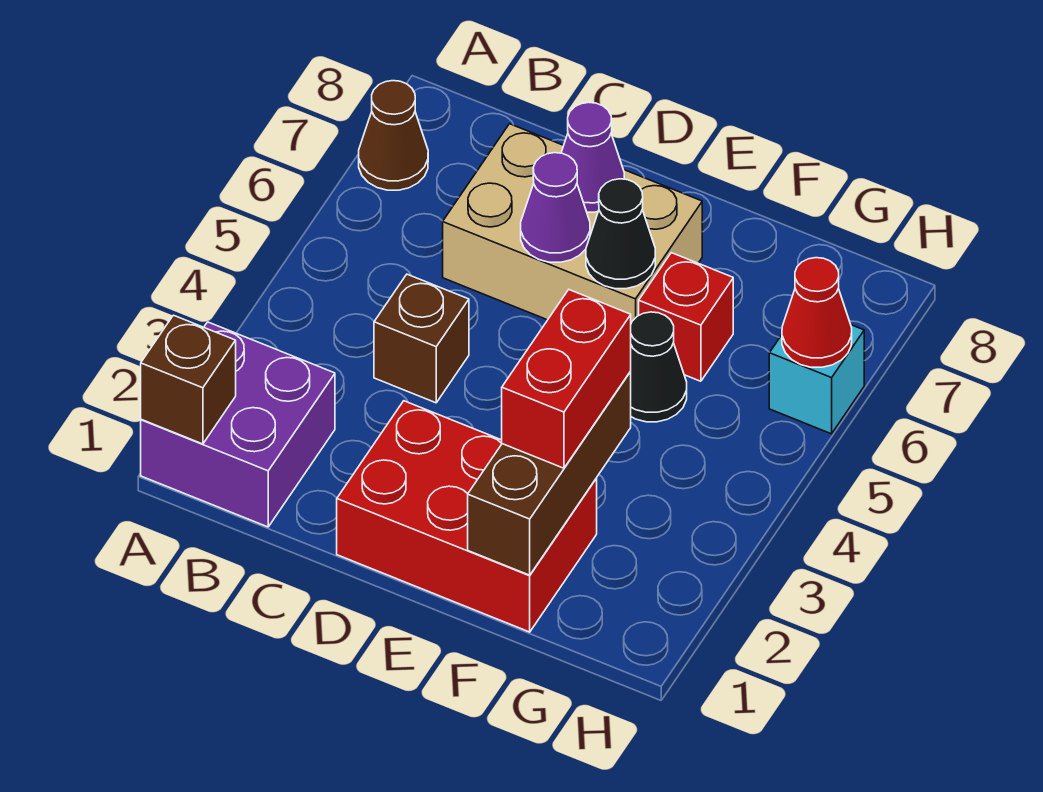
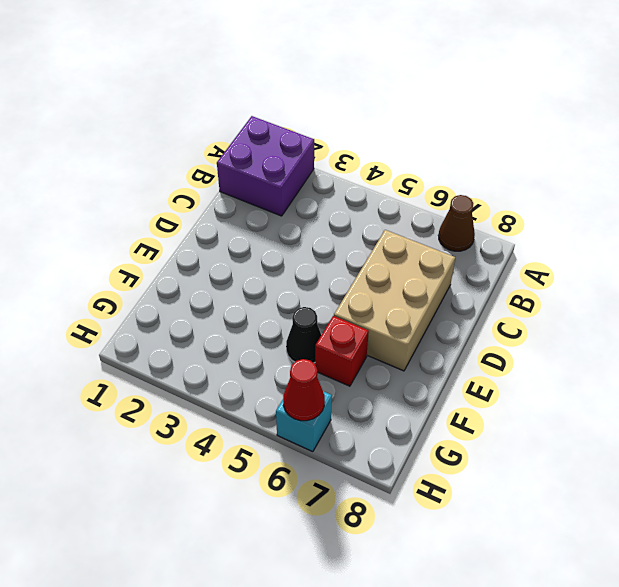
none -> brown 1x1 brick [374,274,469,403]
none -> red 2x3 brick [337,401,597,632]
none -> brown 1x1 brick [141,315,236,444]

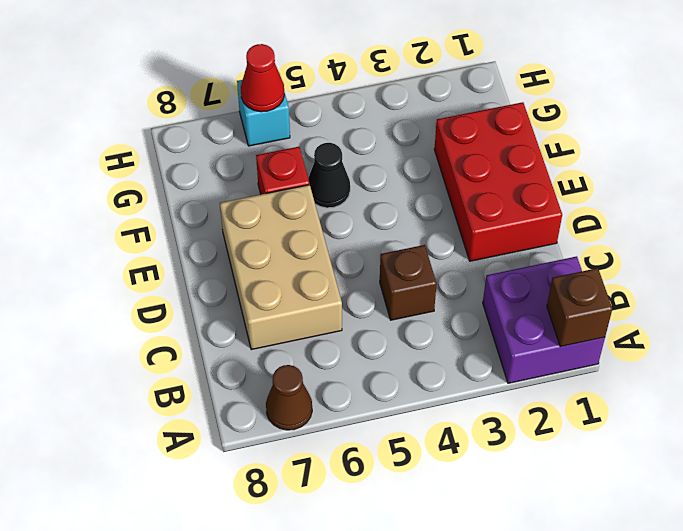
none -> purple 1x1 cone [521,153,590,262]
none -> purple 1x1 cone [561,102,624,212]
none -> black 1x1 cone [586,179,655,289]

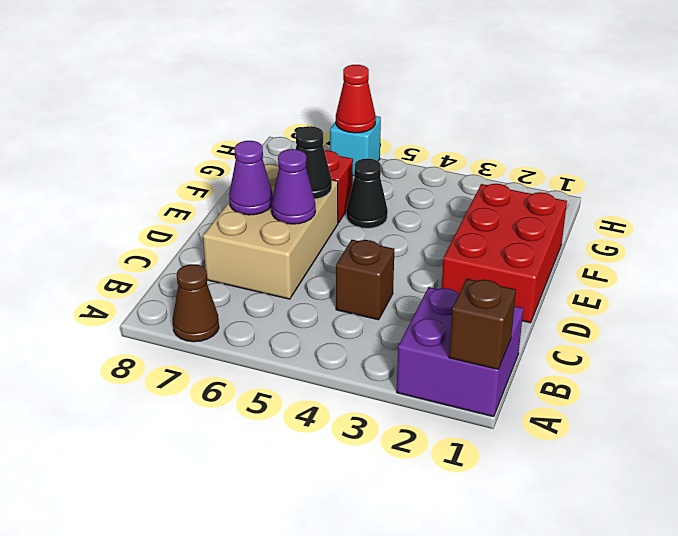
none -> brown 1x3 brick [468,371,631,575]
none -> red 1x2 brick [502,290,631,468]

